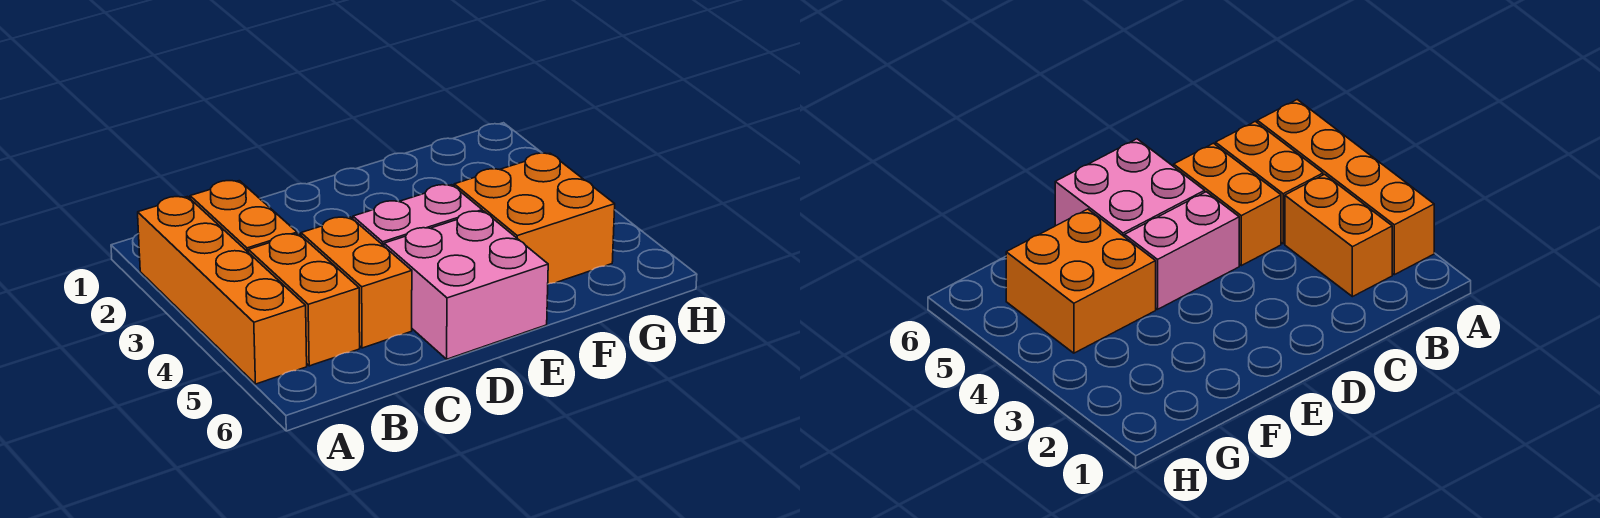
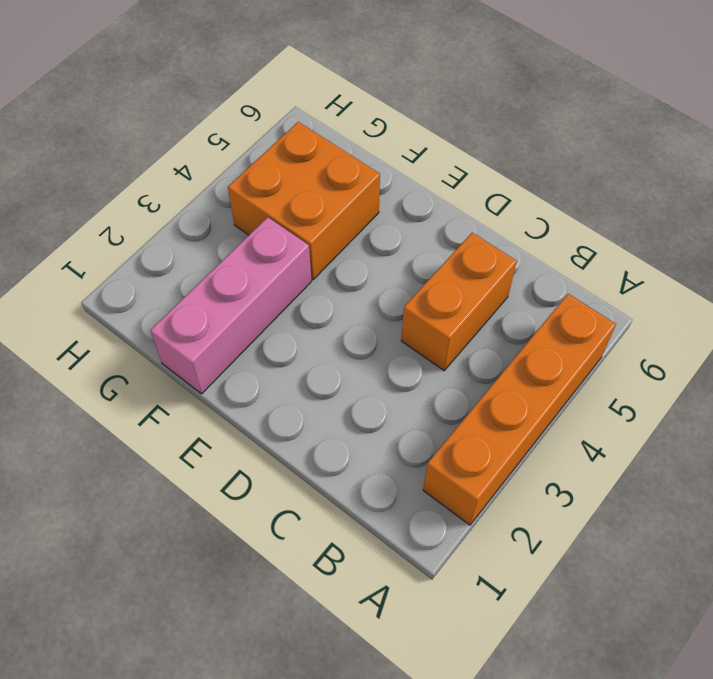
pink 1x3 brick [150,217,312,394] -> none
none -> orange 1x2 brick [190,181,297,252]
none -> orange 1x2 brick [248,233,360,366]

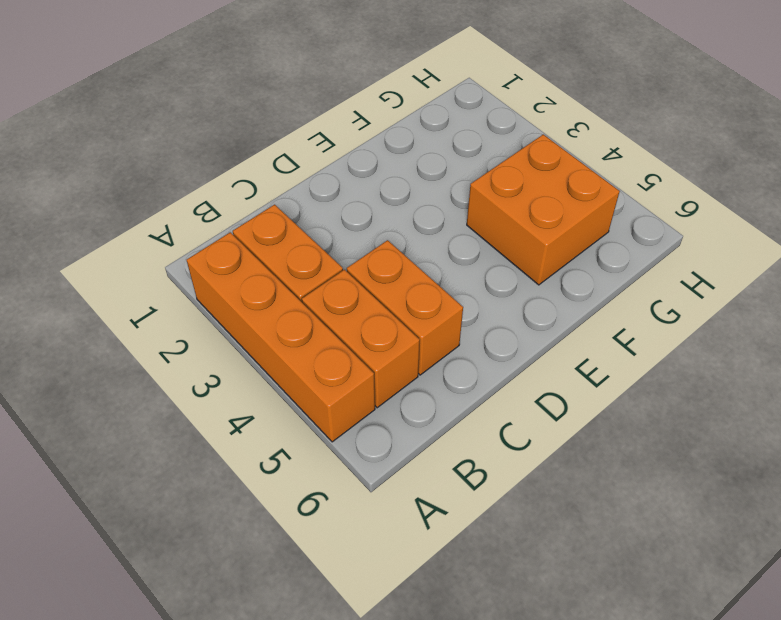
none -> pink 1x2 brick [353,185,482,246]
none -> pink 2x2 brick [384,211,548,359]

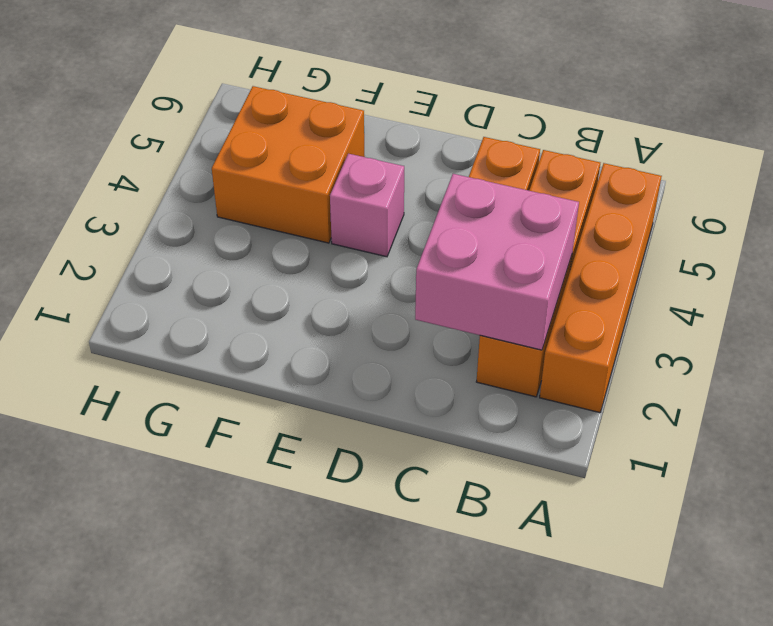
pink 2x2 brick [415,174,579,350] -> pink 2x2 brick moved to [384,211,548,359]
pink 1x1 brick [330,154,404,257] -> pink 1x2 brick [353,185,482,246]

